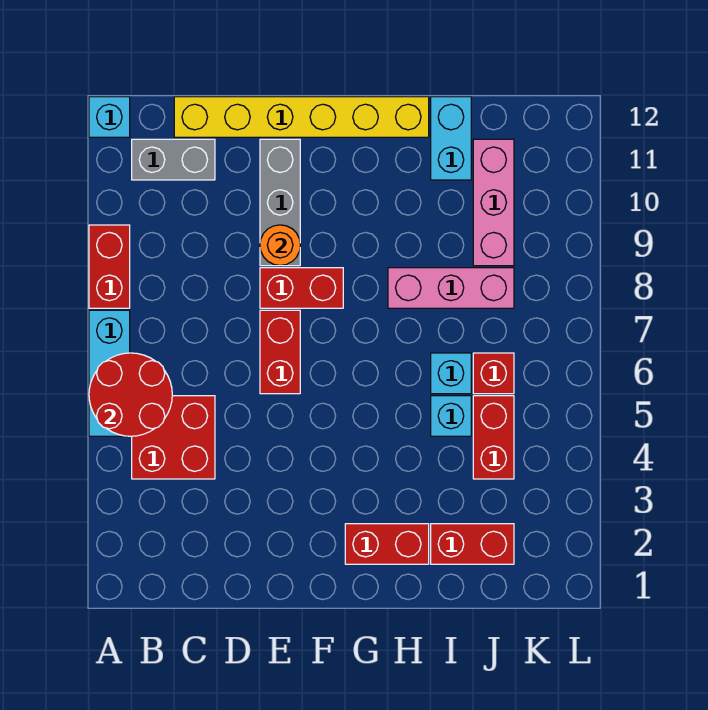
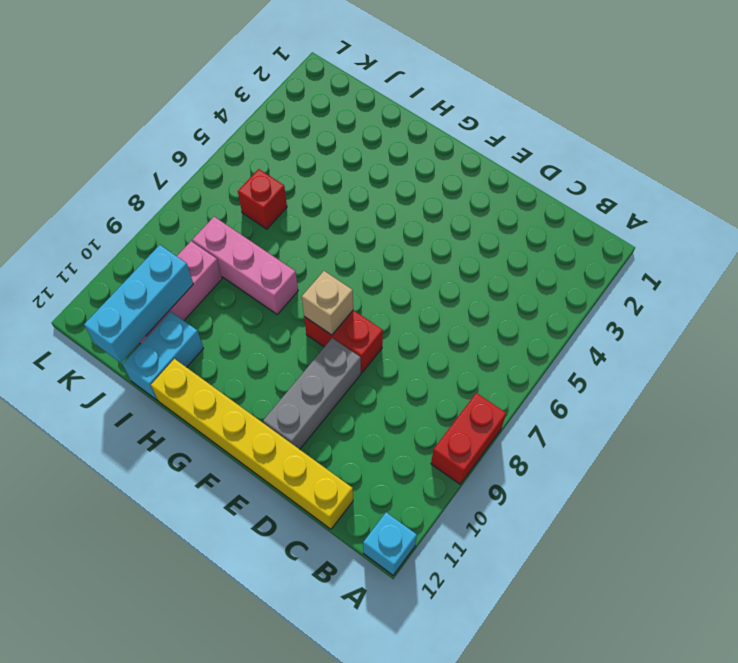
tan 1x1 brick [302,271,353,335] -> none
cyan 1x3 brick [84,245,193,363] -> cyan 1x3 brick moved to [89,310,130,436]
none -> red 2x2 brick [132,396,215,479]
none -> grey 1x2 brick [132,139,215,180]
none -> red 1x2 brick [260,310,300,394]

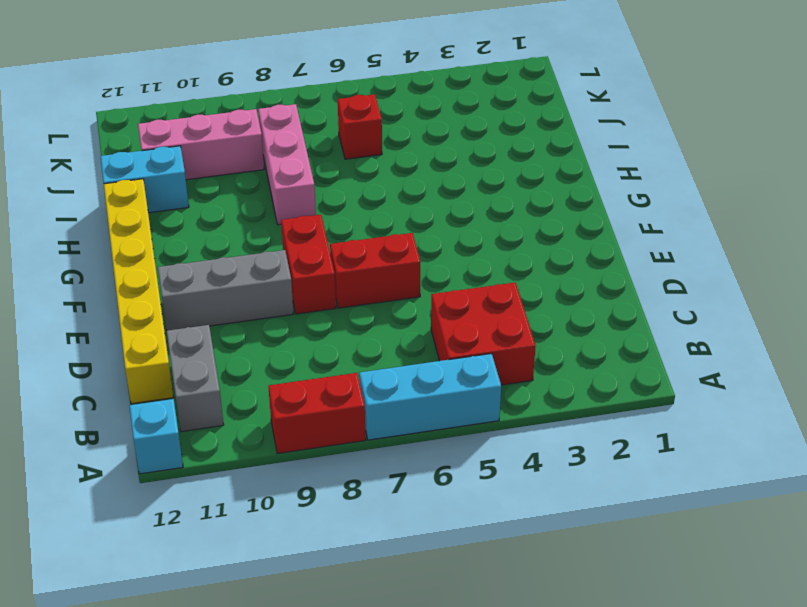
none -> red 1x2 brick [345,524,429,564]
none -> red 1x2 brick [431,524,514,564]
none -> cyan 1x1 brick [431,396,471,436]

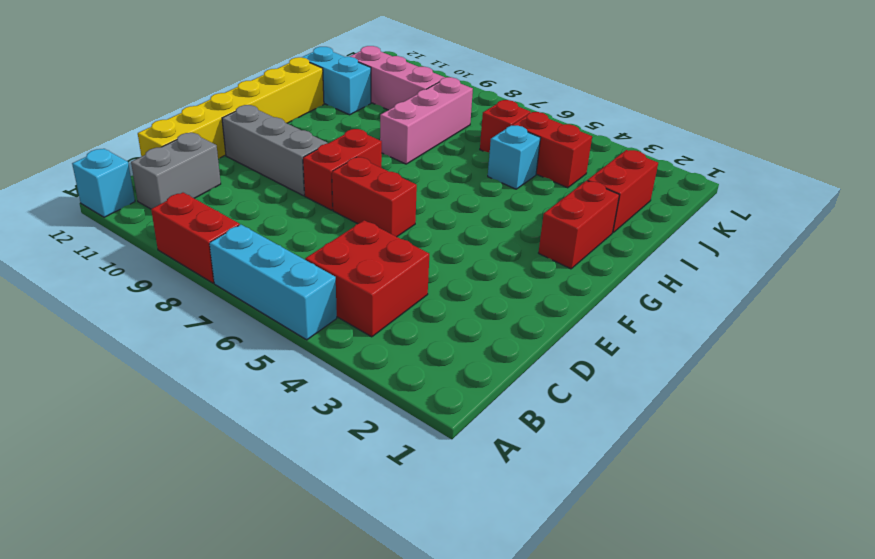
none -> cyan 1x1 brick [431,353,471,394]
none -> red 2x2 round brick [89,353,172,436]
none -> orange 1x1 round brick [260,225,300,266]

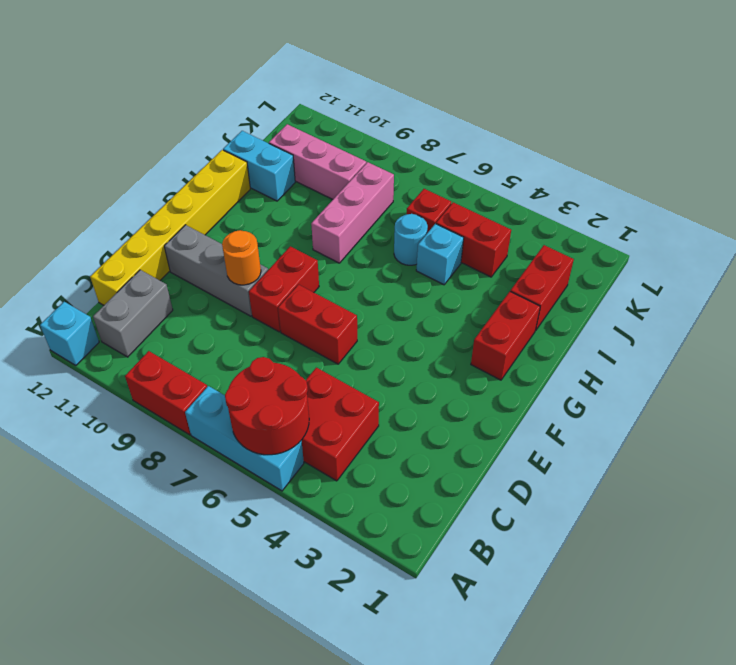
cyan 1x1 round brick [394,214,428,265] -> cyan 1x1 brick [431,353,471,394]

